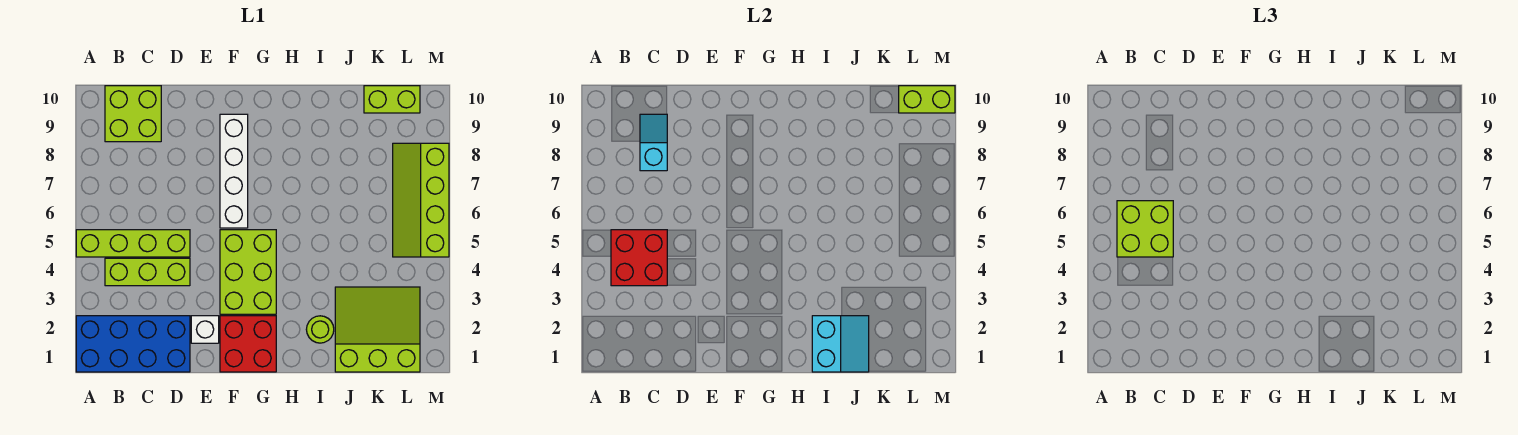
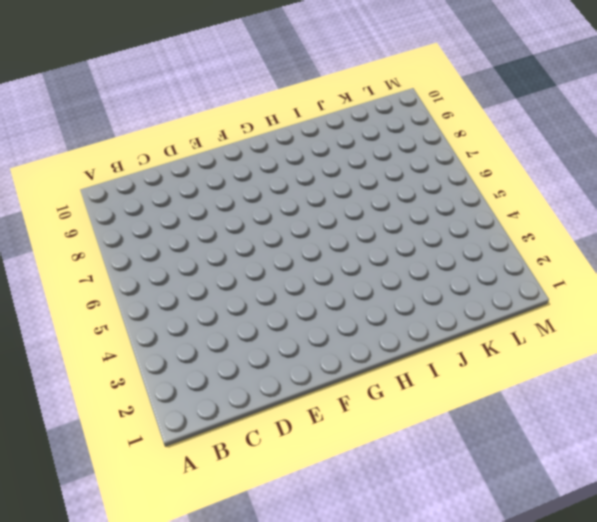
none -> blue 2x4 brick [76,316,190,372]
none -> lime 1x4 brick [76,230,190,257]
none -> lime 1x3 brick [105,258,190,286]

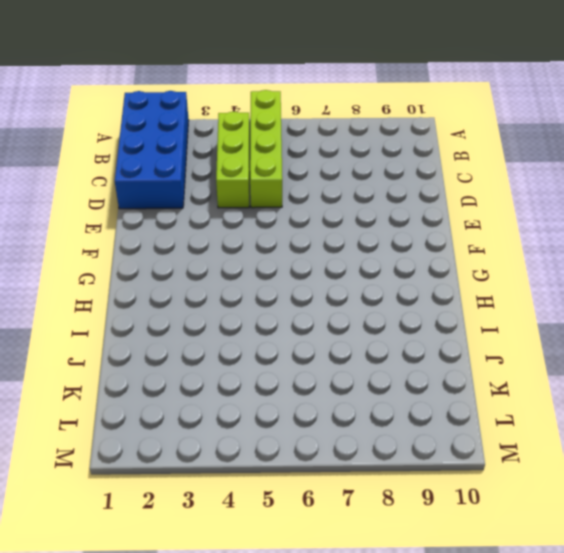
none -> lime 2x2 brick [105,86,161,142]
none -> white 1x1 brick [191,316,219,343]
none -> red 2x2 brick [220,316,276,372]

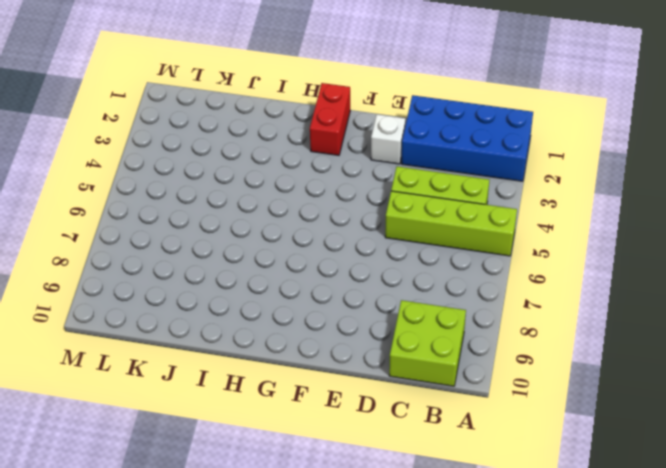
red 1x2 brick [310,83,350,155] -> red 2x2 brick [220,316,276,372]
none -> lime 2x3 brick [220,230,276,314]
none -> white 1x4 brick [220,114,248,228]
none -> lime 1x1 round brick [306,316,334,343]

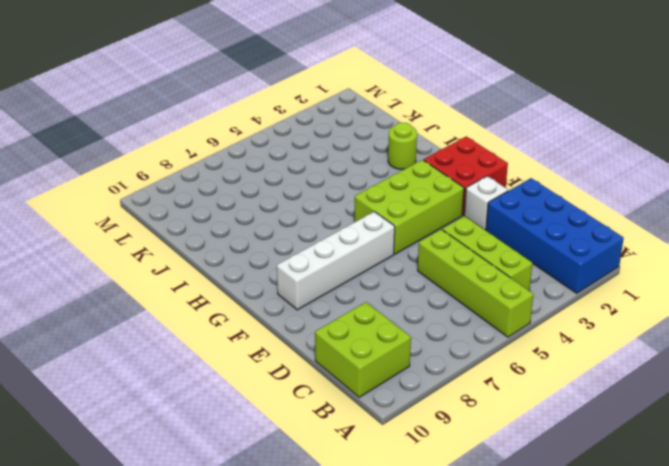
none -> lime 3x3 slope [335,287,420,372]
none -> lime 1x2 brick [364,86,420,113]
none -> lime 2x4 slope [393,143,449,257]

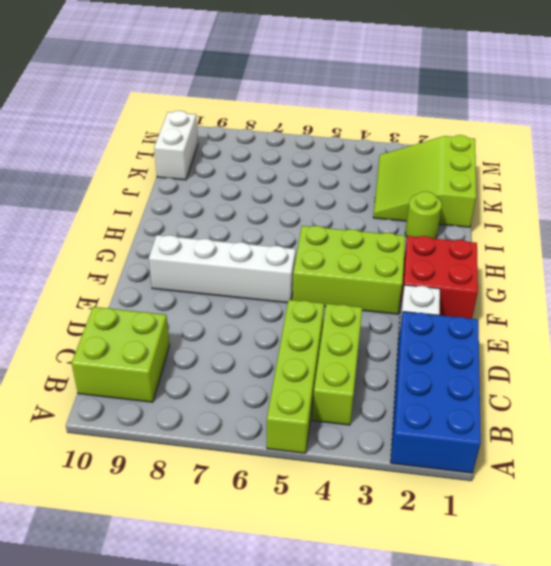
white 1x2 brick [154,111,198,180] -> lime 1x2 brick [364,86,420,113]
none -> lime 2x4 slope [393,143,449,257]
none -> red 2x2 brick [611,230,667,286]
none -> cyan 1x2 slope [640,114,667,171]

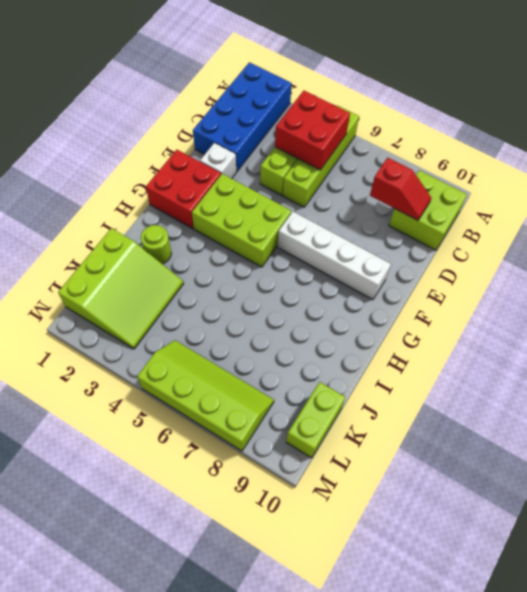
red 1x2 slope [370,158,431,220] -> cyan 1x2 slope [640,114,667,171]
none -> cyan 2x2 slope [812,316,869,372]
none -> lime 1x2 brick [899,86,955,113]
none -> lime 2x2 brick [1117,201,1173,257]

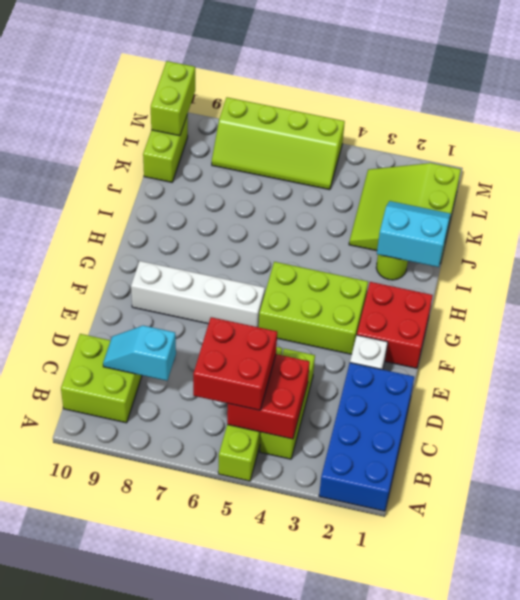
red 2x2 brick [193,317,277,410] -> lime 2x2 brick [1117,201,1173,257]

